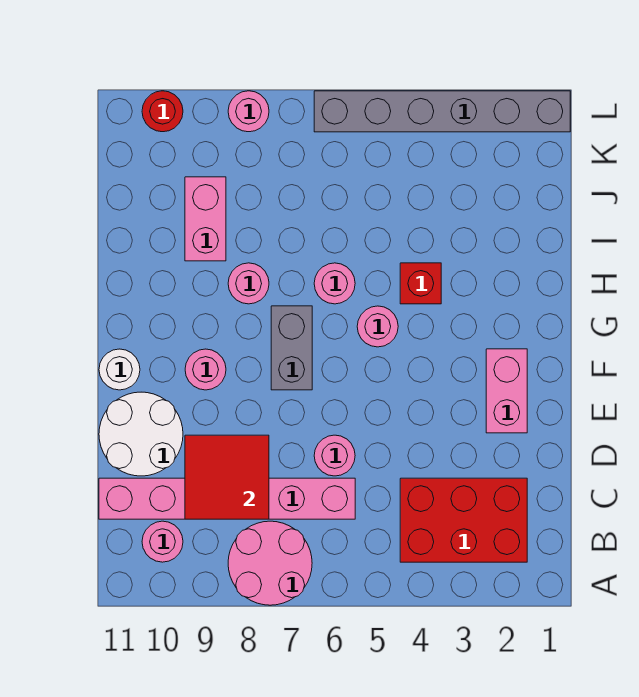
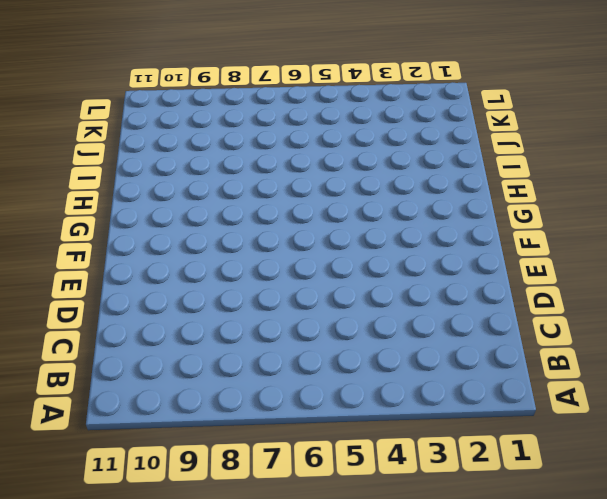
none -> pink 2x2 round brick [228,521,312,605]
none -> red 2x3 brick [400,478,527,562]
none -> pink 1x1 round brick [142,521,183,562]

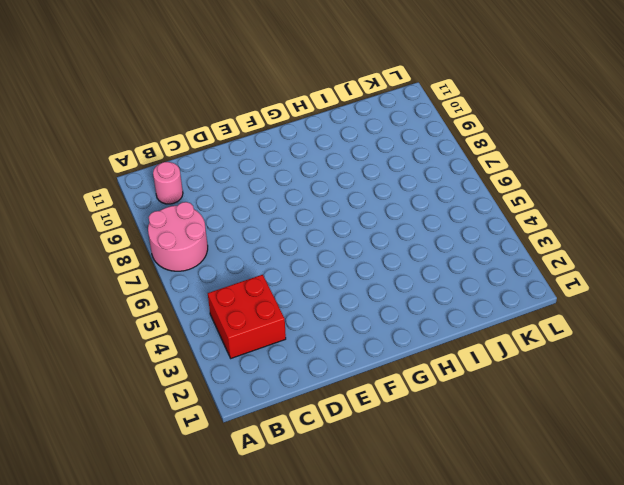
red 2x2 brick [208,275,286,358] -> red 2x3 brick [400,478,527,562]
none -> pink 1x6 brick [99,478,355,519]
none -> pink 1x1 round brick [314,435,355,476]
none -> white 2x2 round brick [99,392,183,476]

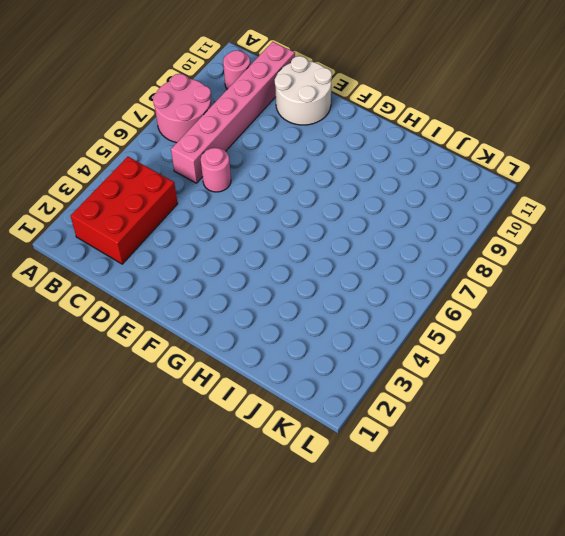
none -> pink 1x2 brick [486,349,527,433]
none -> grey 1x2 brick [271,306,312,390]
none -> pink 1x1 round brick [185,349,226,390]

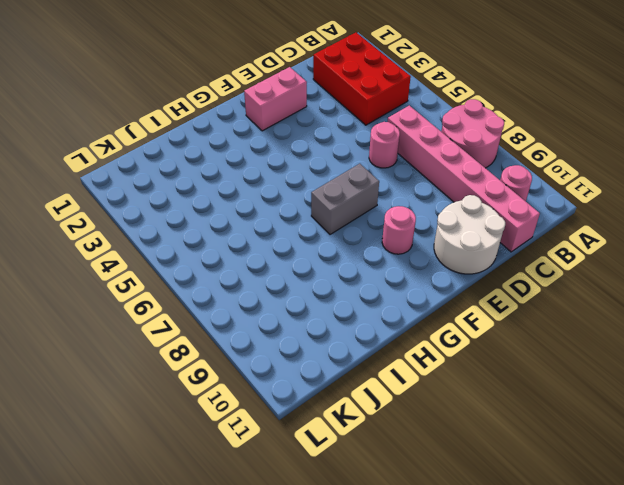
none -> white 1x1 round brick [99,349,140,390]
none -> pink 1x1 round brick [357,306,398,347]
none -> red 1x1 brick [400,263,441,304]

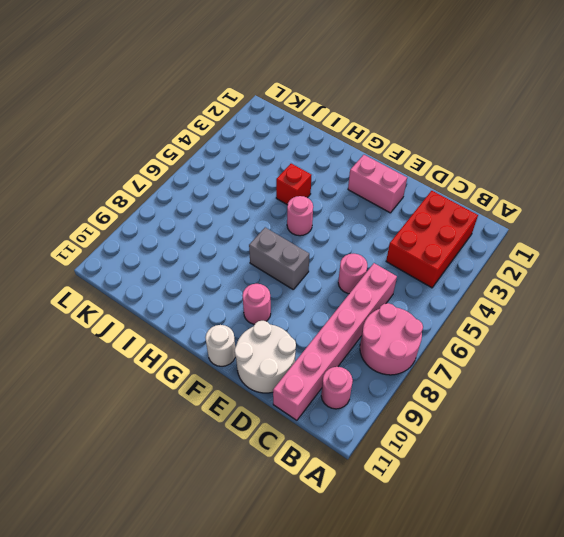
none -> pink 1x1 round brick [314,263,355,304]
none -> pink 1x1 round brick [228,263,269,304]
none -> pink 1x2 brick [185,177,226,261]

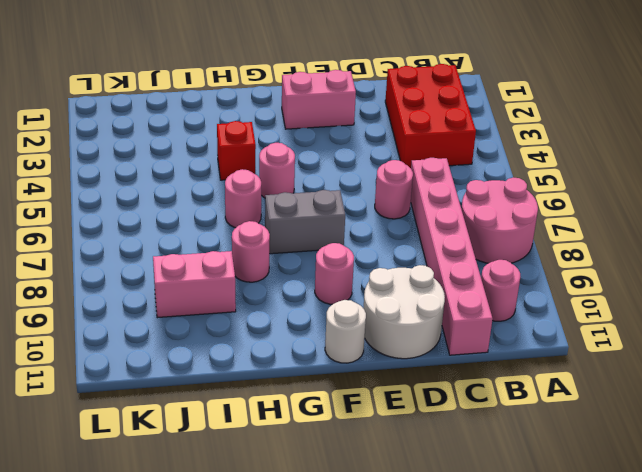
none -> grey 1x6 brick [314,91,570,132]
none -> pink 1x1 round brick [228,91,269,132]
none -> red 1x1 round brick [142,91,183,132]

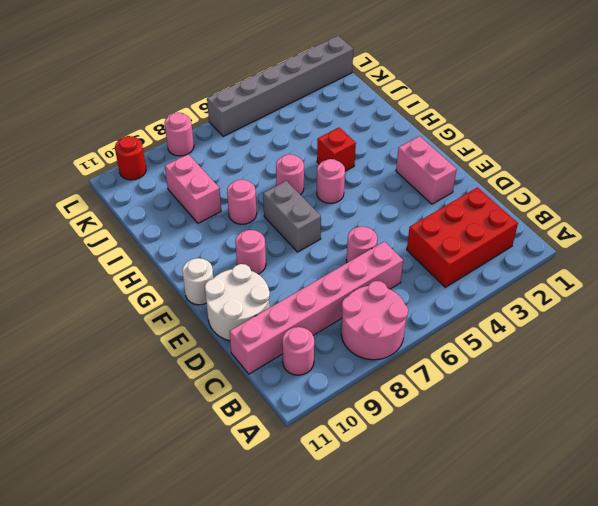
none -> red 2x2 tile [185,435,269,519]

